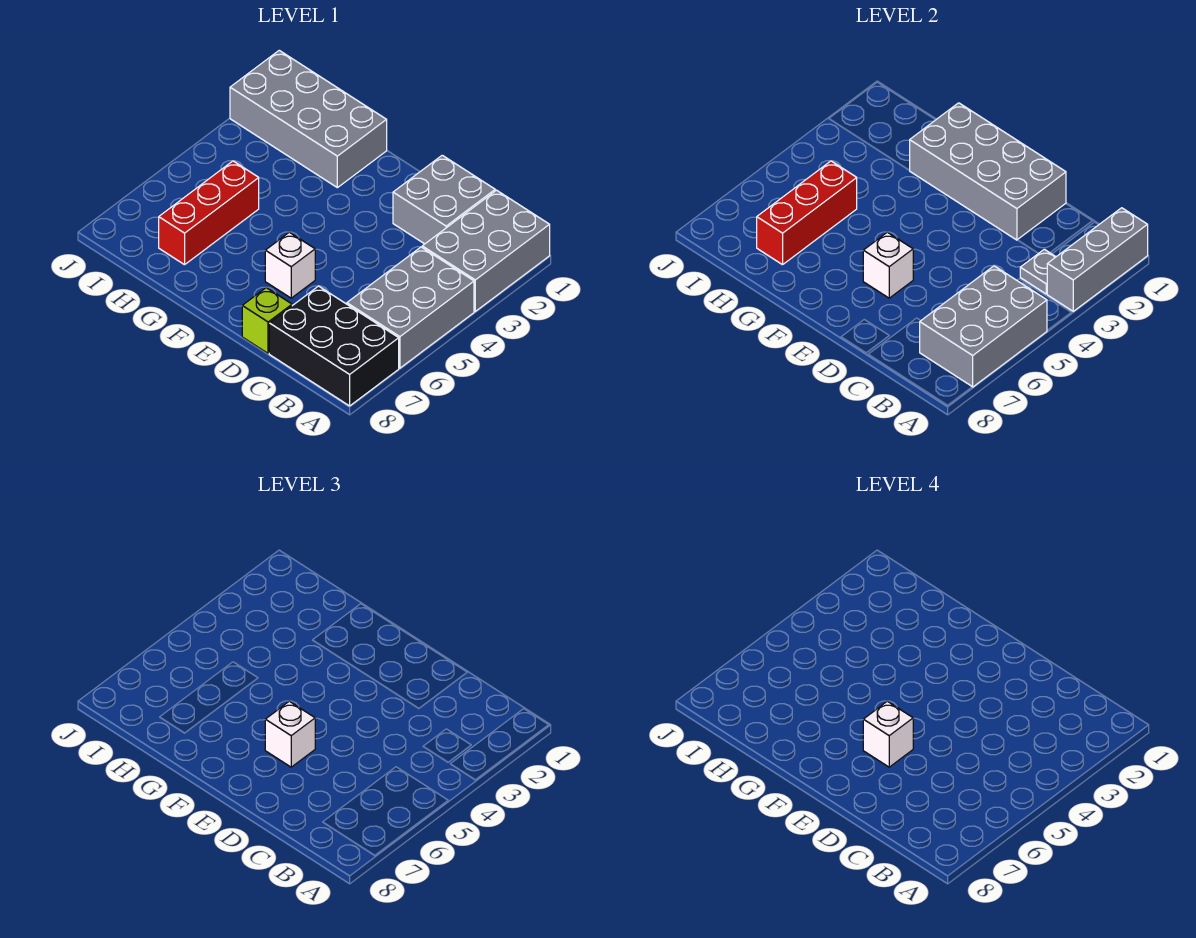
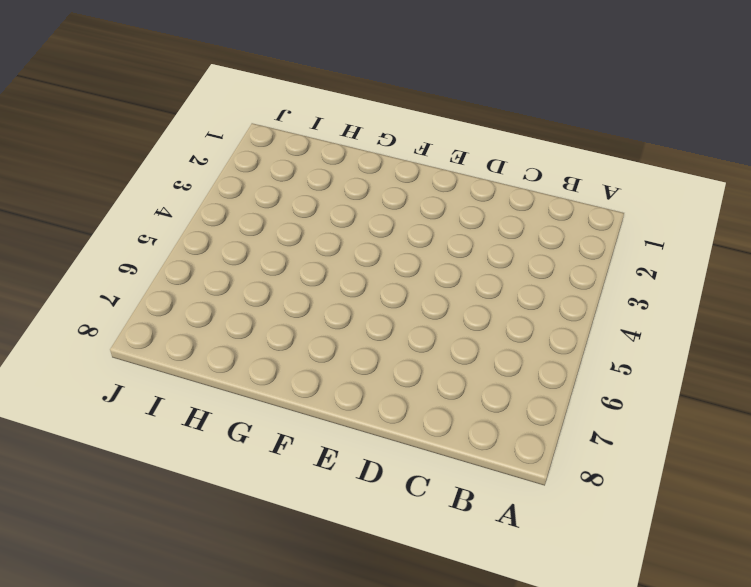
none -> grey 2x3 brick [422,190,550,311]
none -> grey 2x3 brick [347,247,474,368]
none -> black 2x3 brick [269,286,399,406]

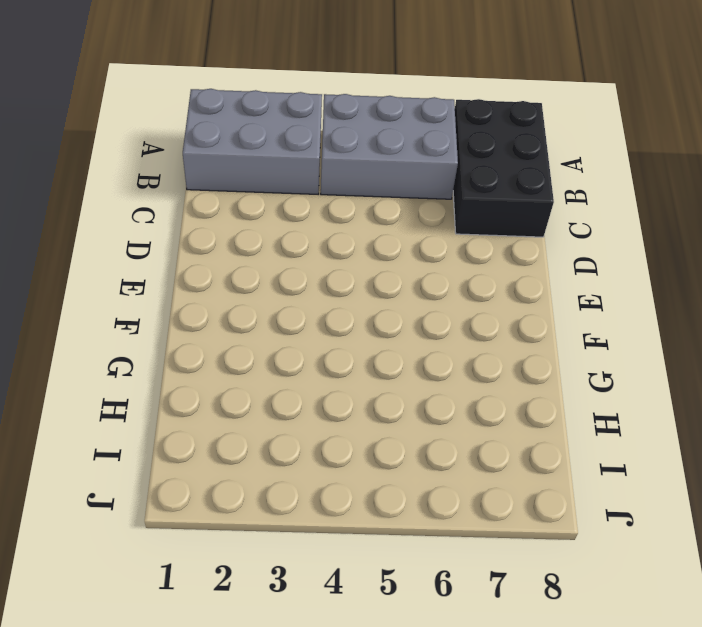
none -> grey 2x2 brick [393,155,495,244]
none -> lime 1x1 brick [242,288,292,353]
none -> white 1x1 brick [265,232,315,298]

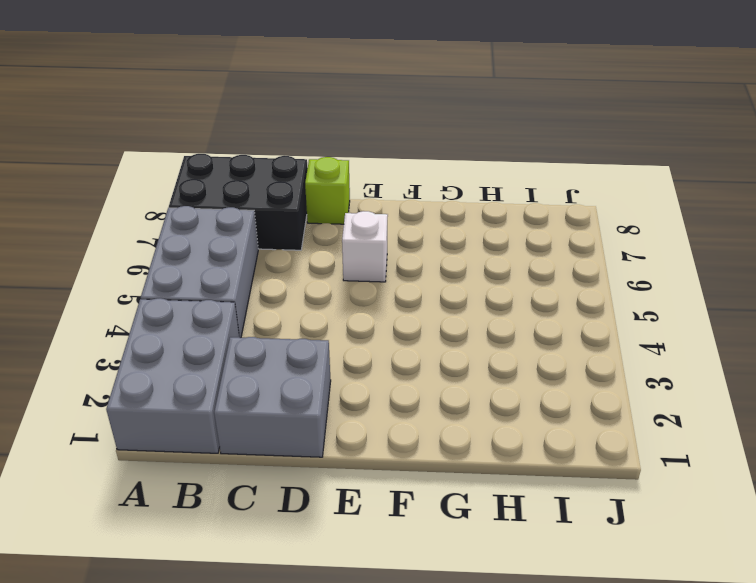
none -> grey 2x4 brick [230,50,387,188]
none -> red 1x3 brick [159,161,259,265]
none -> grey 1x3 brick [1047,208,1148,311]

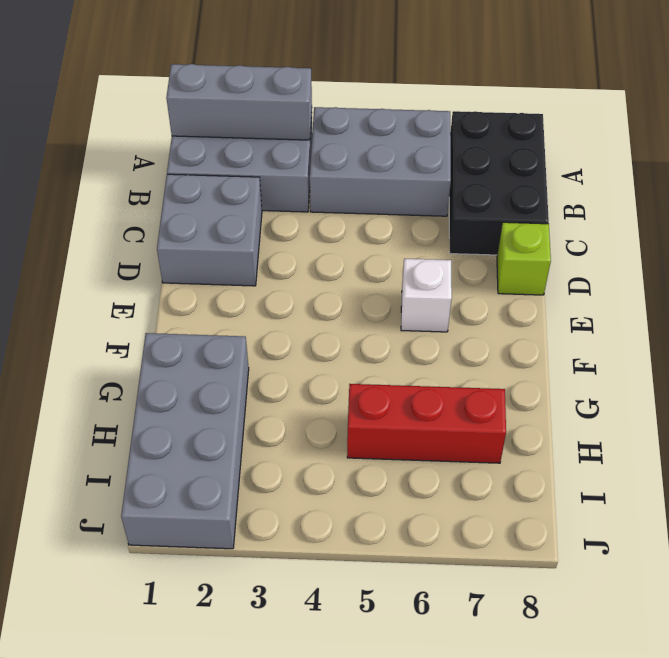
none -> grey 2x3 brick [920,266,1047,387]
none -> grey 1x1 plate [1020,249,1056,294]
none -> grey 2x4 brick [909,103,1066,240]

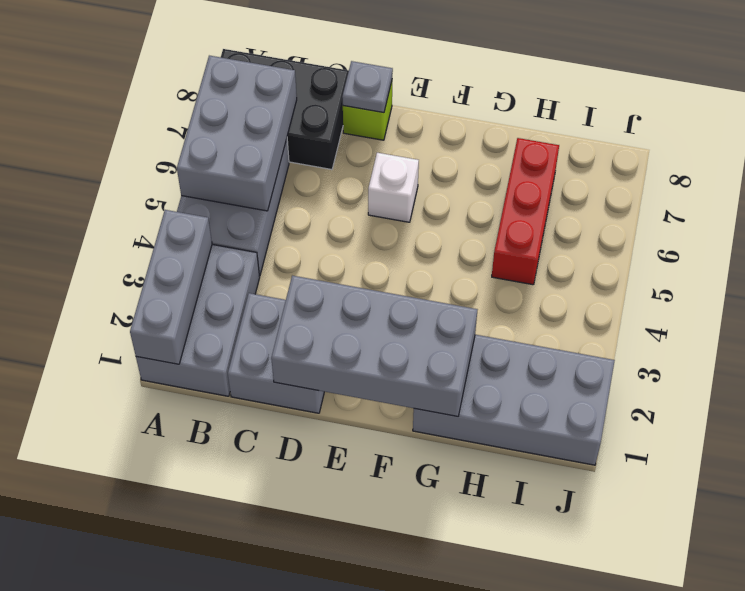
grey 1x1 plate [342,61,393,113] -> grey 1x1 plate moved to [1020,249,1056,294]
none -> white 1x1 brick [863,232,913,298]
none -> red 1x3 brick [757,161,857,265]
none -> white 1x1 brick [265,701,315,767]

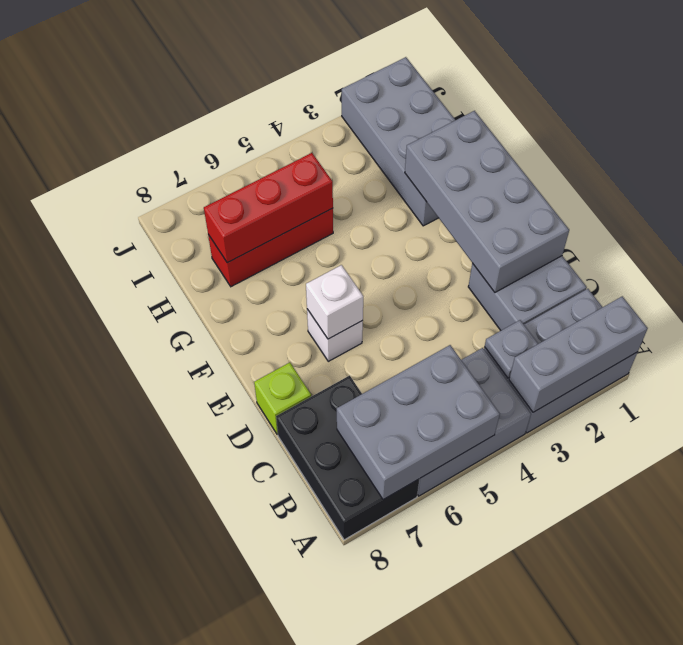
none -> white 1x1 brick [265,701,315,767]
none -> white 1x1 brick [863,701,913,767]

